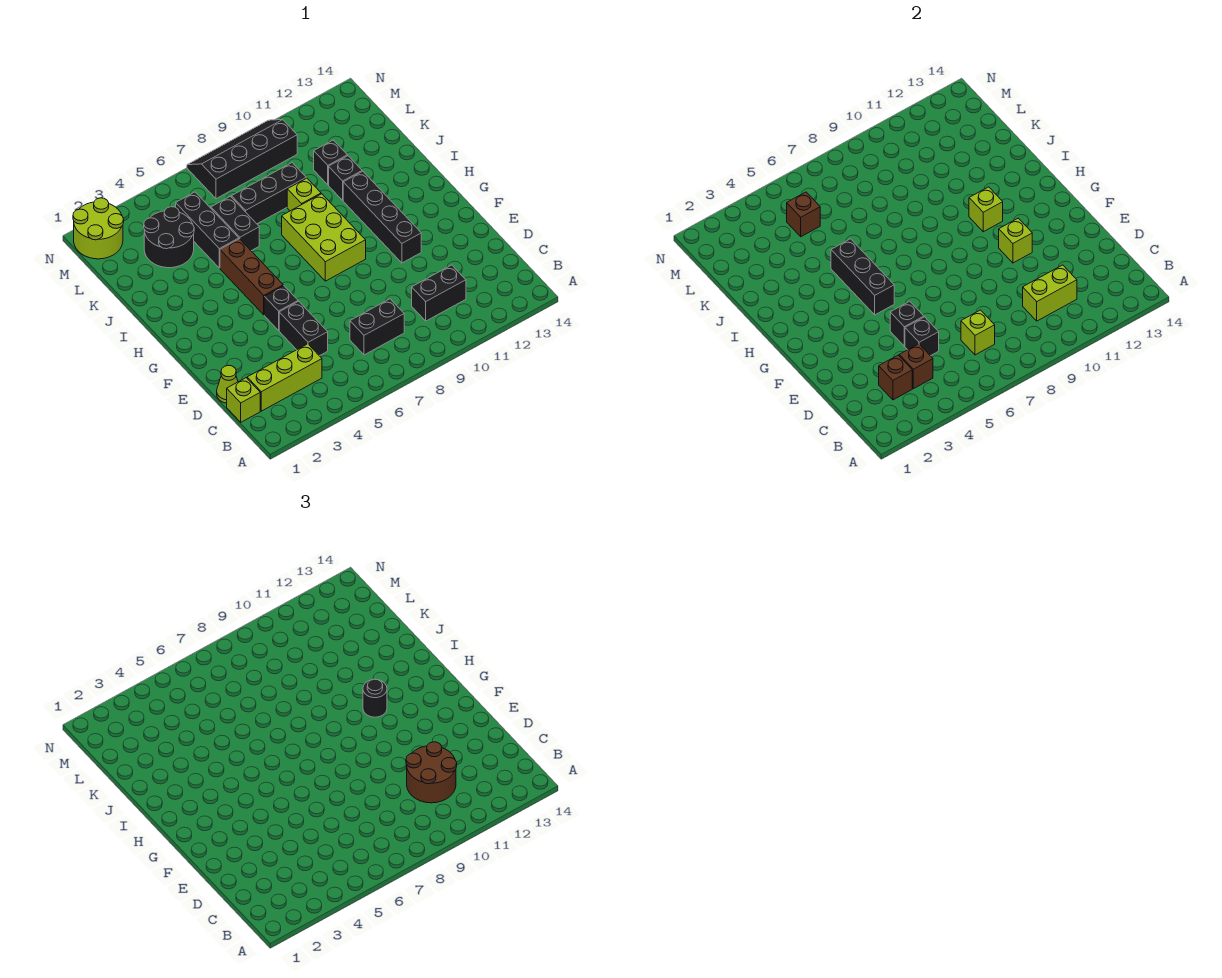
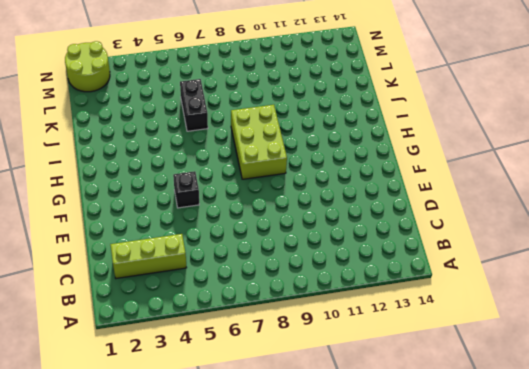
none -> lime 1x1 brick [227,378,260,422]
none -> black 1x2 brick [350,299,404,355]
none -> black 1x2 brick [412,265,466,321]
none -> lime 1x1 cone [217,366,238,403]

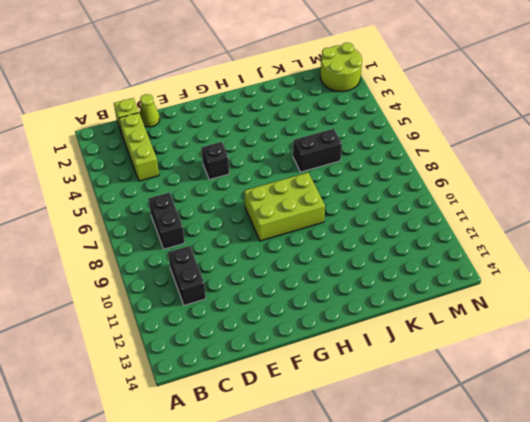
none -> black 1x2 brick [279,301,328,356]
none -> black 1x4 brick [343,171,421,263]
none -> brown 1x3 brick [220,239,283,315]
none -> black 1x3 brick [176,192,239,268]

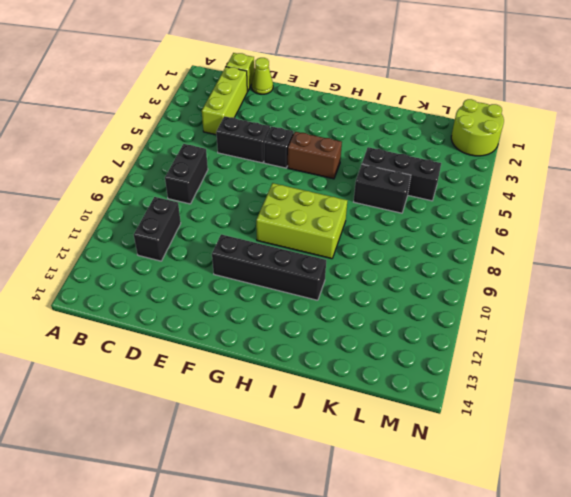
brown 1x2 brick [288,132,342,179] -> brown 1x3 brick [220,239,283,315]
none -> lime 1x1 brick [287,178,321,211]
none -> black 1x1 brick [329,156,362,200]
none -> black 2x2 round brick [144,207,194,268]
none -> black 1x3 brick [232,163,306,224]

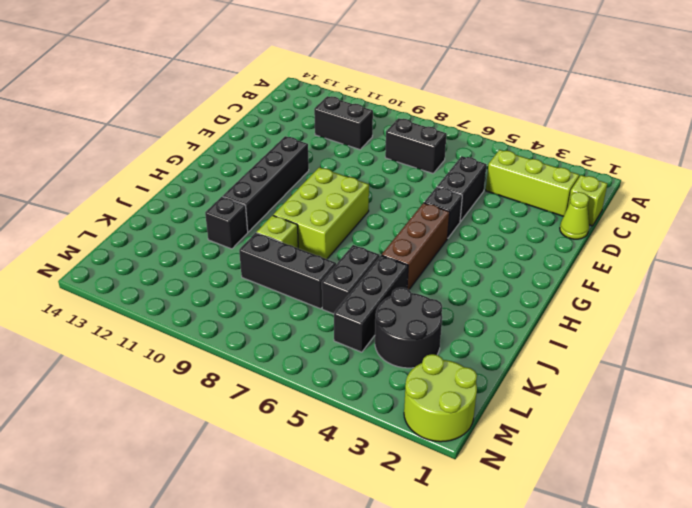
none -> black 1x1 brick [314,140,347,185]
none -> black 2x4 slope [187,120,297,199]
none -> brown 1x1 brick [879,355,912,400]
none -> brown 1x1 brick [899,344,933,389]

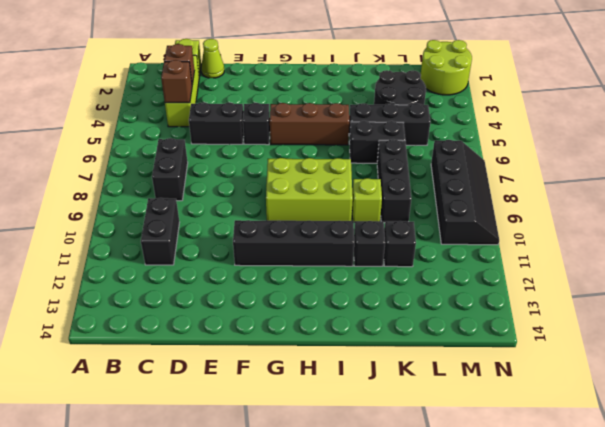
none -> lime 1x1 brick [961,310,995,355]
none -> lime 1x2 brick [1023,265,1077,321]
none -> black 1x1 brick [905,317,939,356]
none -> black 1x1 brick [890,301,924,346]

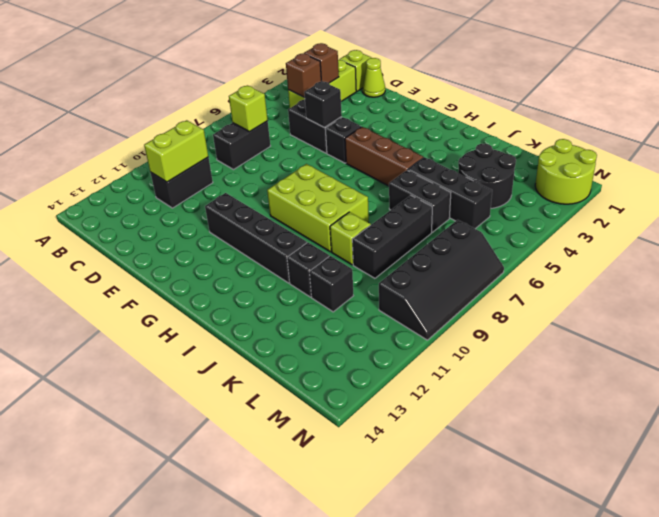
none -> black 1x1 brick [905,317,939,356]
none -> lime 1x1 brick [999,218,1032,263]
none -> black 1x3 brick [831,239,894,315]
none -> lime 1x1 brick [969,187,1003,232]

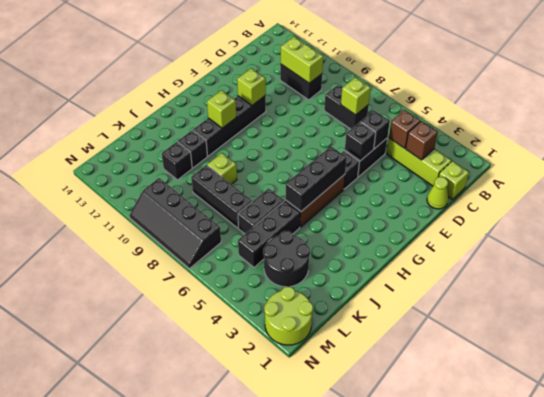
none -> lime 2x3 brick [282,194,366,281]
none -> brown 1x1 brick [787,192,820,237]
none -> brown 2x2 round brick [406,742,457,803]
none -> black 1x1 round brick [363,679,387,717]

